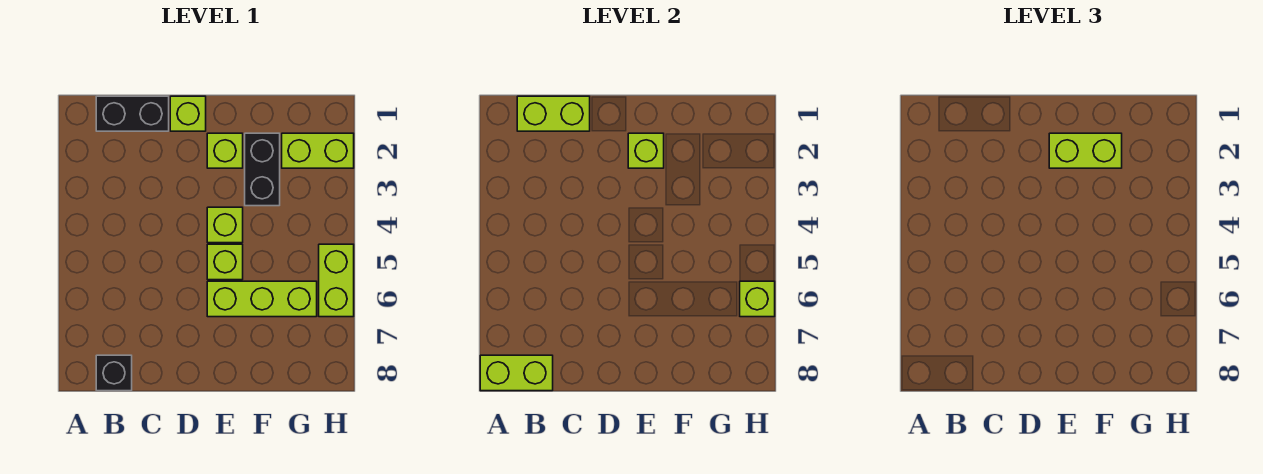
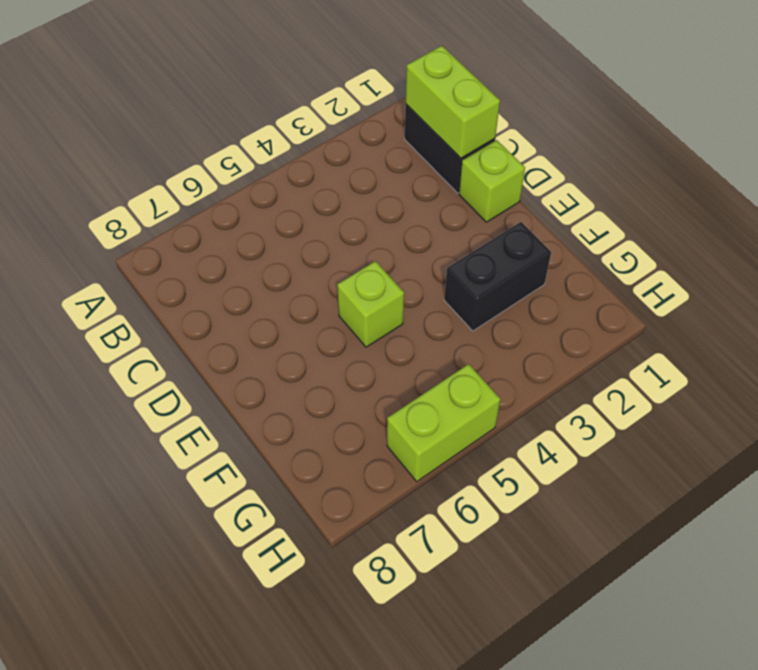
none -> black 1x1 brick [96,355,132,391]
none -> lime 1x1 brick [207,133,243,168]
none -> lime 1x1 brick [207,207,243,243]

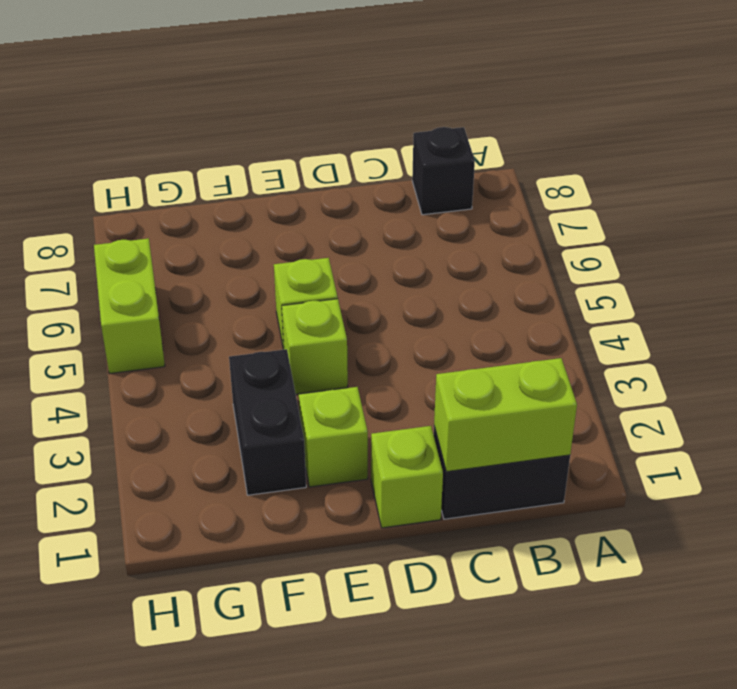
none -> lime 1x3 brick [207,281,317,317]
none -> lime 1x2 brick [282,133,354,168]
none -> lime 1x2 brick [480,355,553,391]

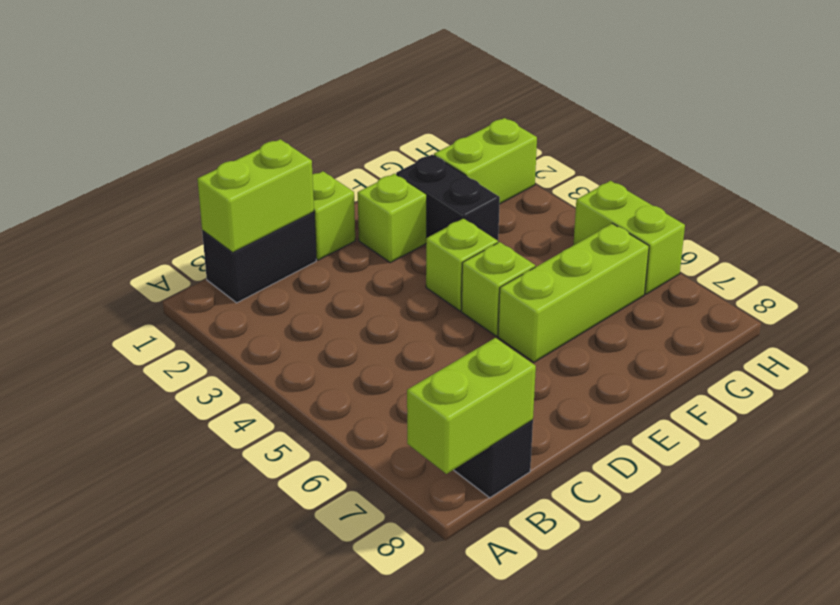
none -> lime 1x1 brick [628,133,664,168]
none -> lime 1x1 brick [740,281,775,317]
none -> lime 1x2 brick [1049,133,1122,168]

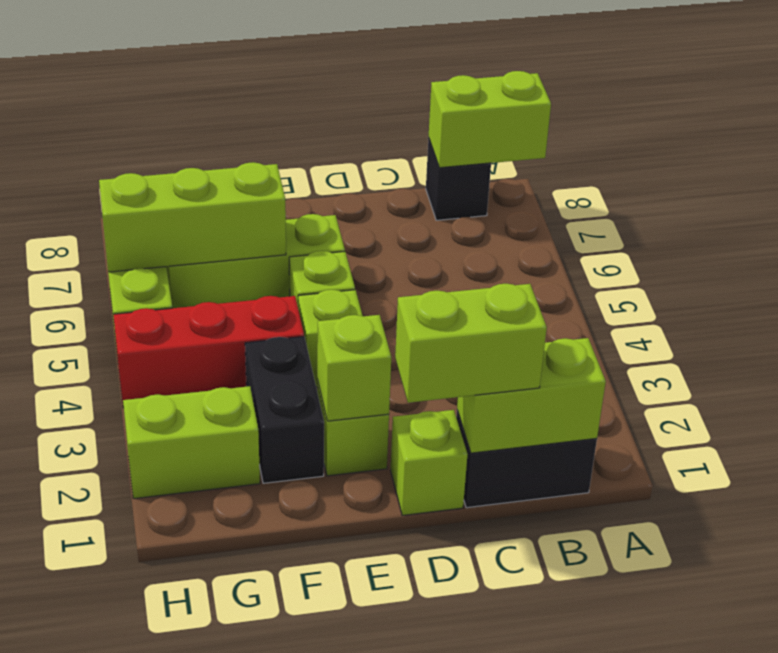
lime 1x2 brick [395,284,547,403] -> lime 1x2 brick moved to [1049,133,1122,168]
red 1x3 brick [113,296,304,408] -> none
lime 1x3 brick [99,162,286,272] -> lime 1x1 brick [740,281,775,317]

